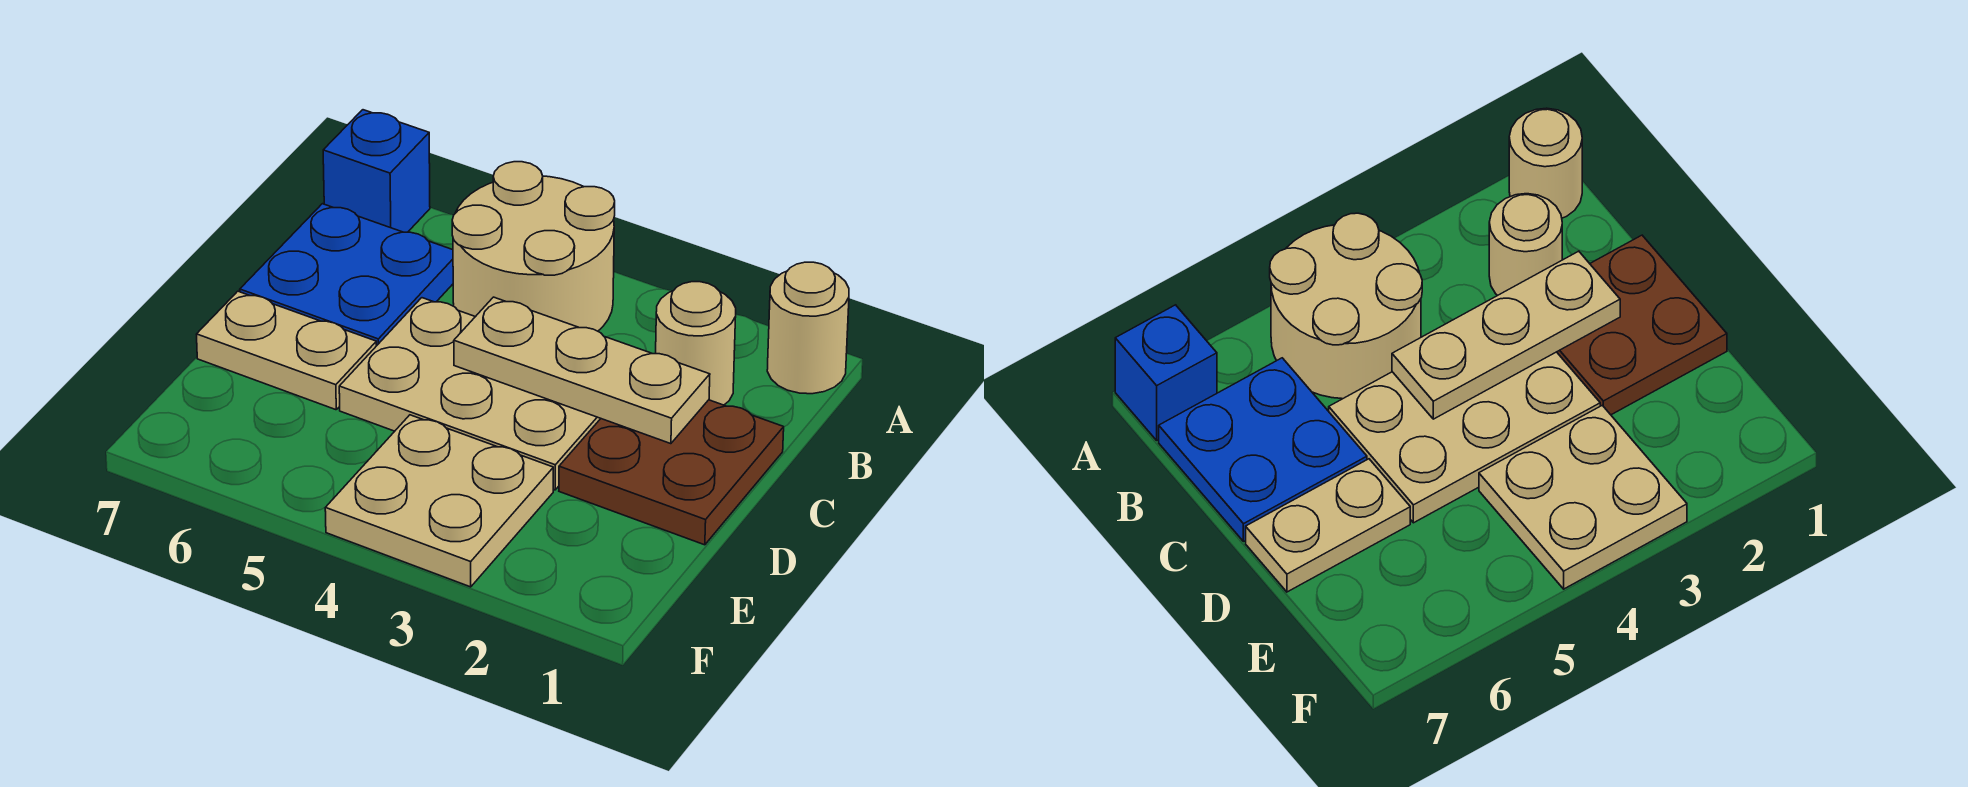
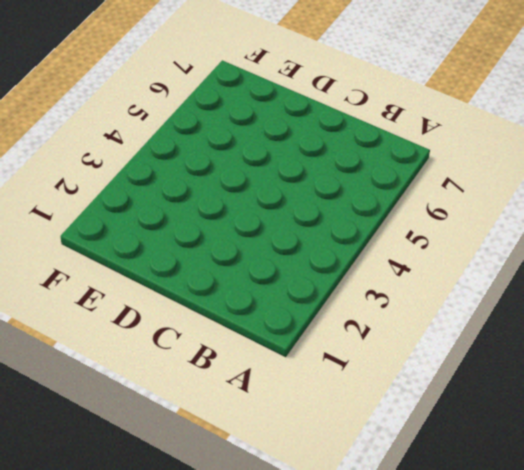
none -> tan 1x1 round brick [767,262,849,394]
none -> tan 2x2 round brick [452,162,615,331]

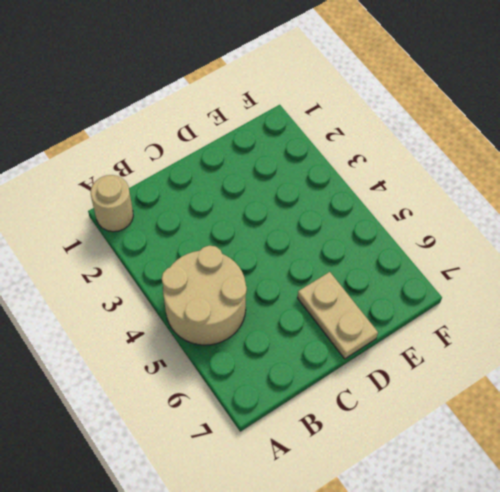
none -> blue 1x1 brick [323,110,430,232]
none -> tan 1x1 round brick [656,282,736,405]

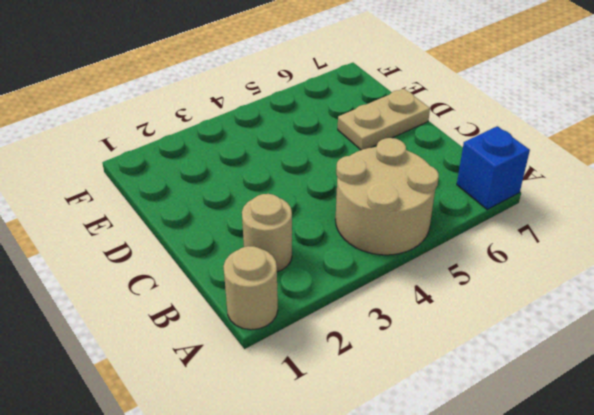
none -> blue 2x2 plate [240,204,453,346]
none -> brown 2x2 plate [559,400,784,545]

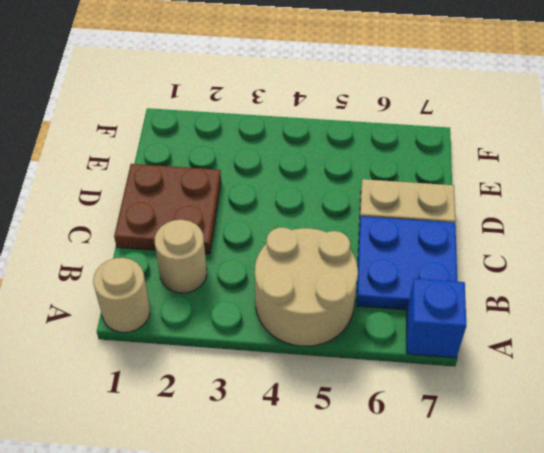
none -> tan 2x3 plate [339,298,601,490]
none -> tan 2x2 plate [325,415,553,587]

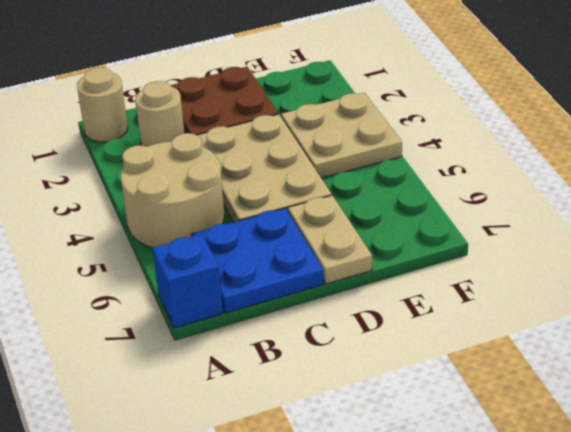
none -> tan 1x3 plate [454,297,710,444]

